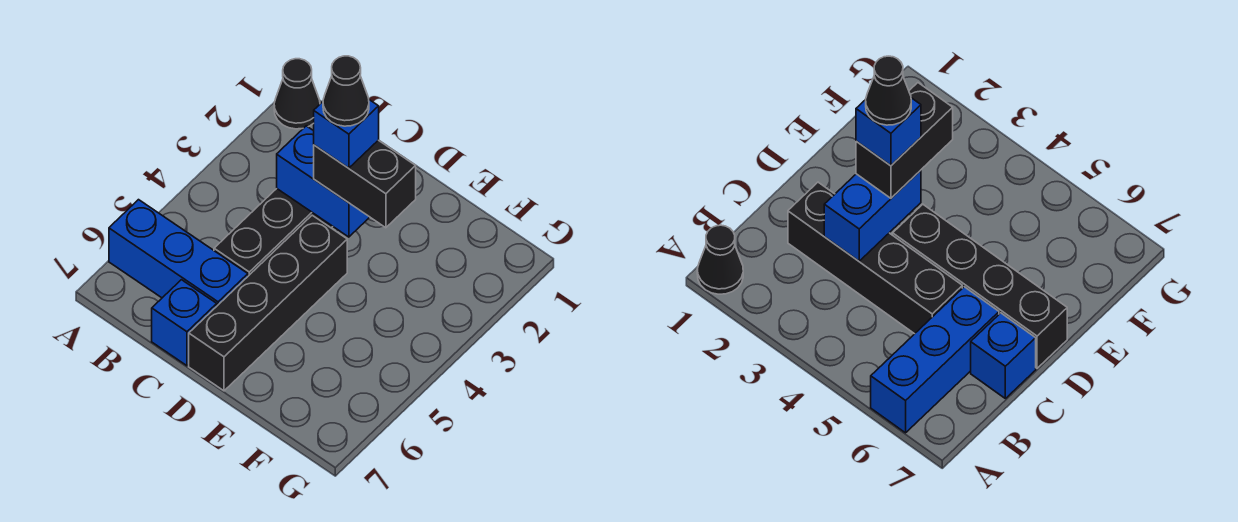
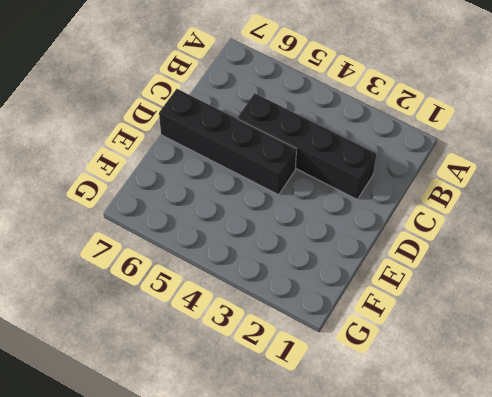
none -> black 1x1 cone [274,59,320,129]
none -> blue 1x3 brick [109,200,248,306]

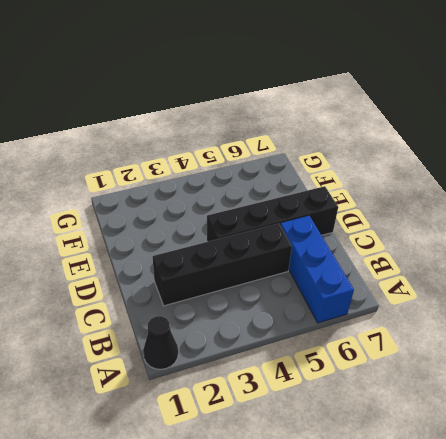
none -> blue 1x1 brick [152,280,217,366]
none -> blue 1x2 brick [277,126,369,237]

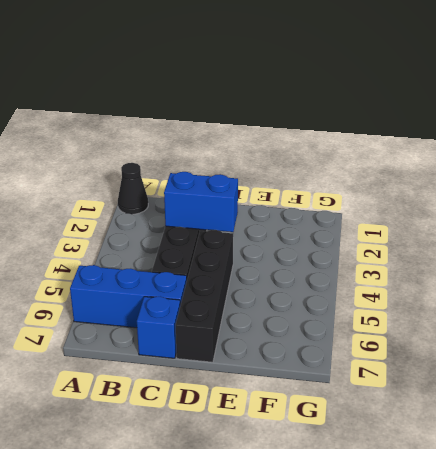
none -> black 1x2 brick [314,140,416,228]
none -> blue 1x1 brick [314,100,379,168]

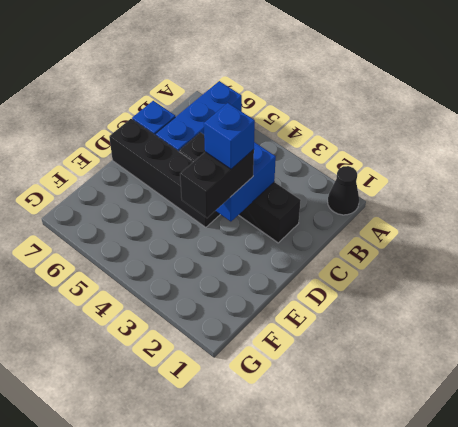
none -> black 1x1 cone [323,56,369,126]

